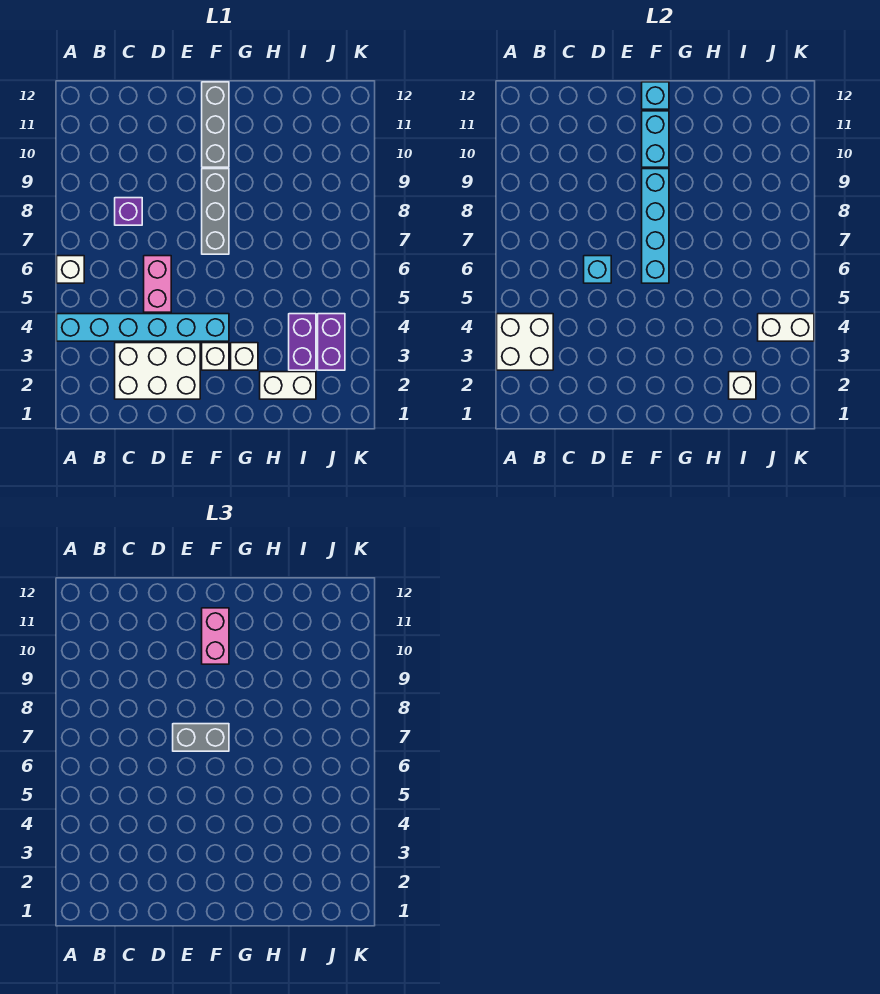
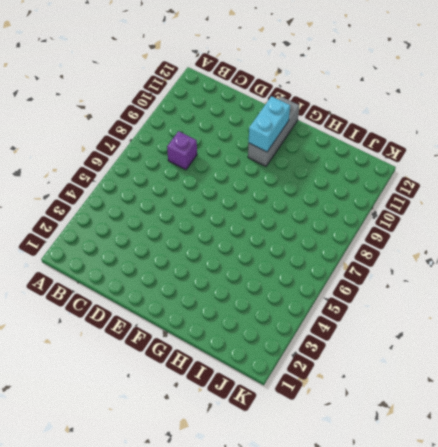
none -> cyan 1x6 brick [57,314,229,341]
none -> white 1x1 brick [57,256,84,283]
none -> white 2x3 brick [115,343,200,399]

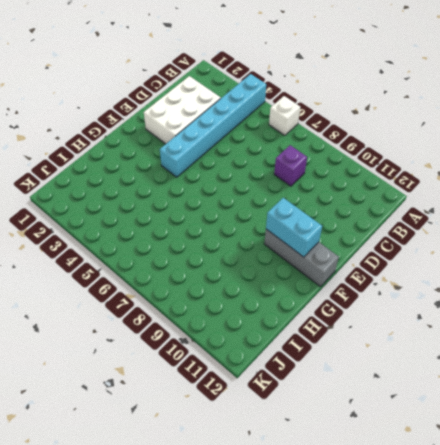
none -> pink 1x2 brick [144,256,171,312]
none -> white 1x1 brick [202,343,229,370]
none -> grey 1x3 brick [202,169,229,254]

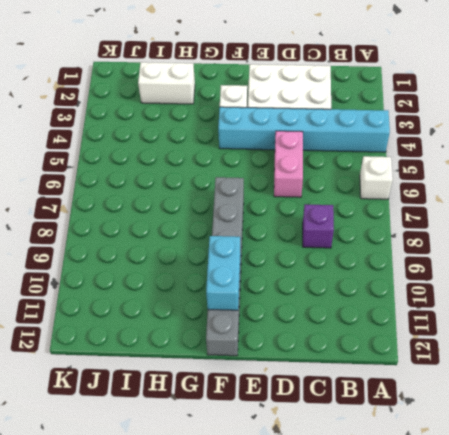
none -> white 1x1 brick [231,343,258,370]
none -> purple 1x2 brick [289,314,316,370]
none -> purple 1x2 brick [318,314,345,370]

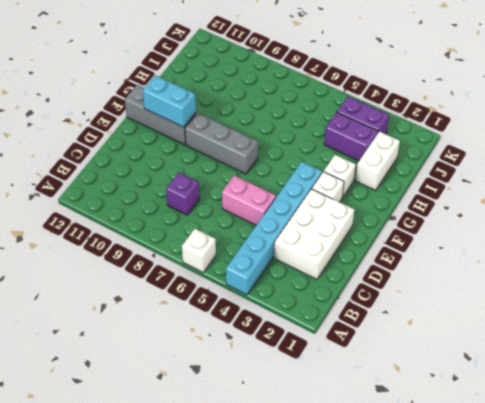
none -> white 2x2 brick [497,314,553,370]
none -> cyan 1x1 brick [584,256,611,283]
none -> cyan 1x4 brick [642,169,669,283]

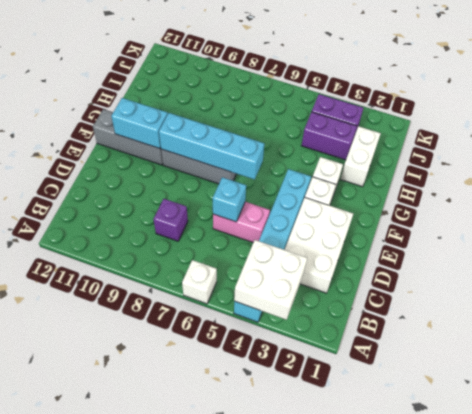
none -> cyan 1x1 brick [642,82,669,109]
none -> white 1x1 brick [729,372,756,399]
none -> white 1x2 brick [758,314,814,341]

